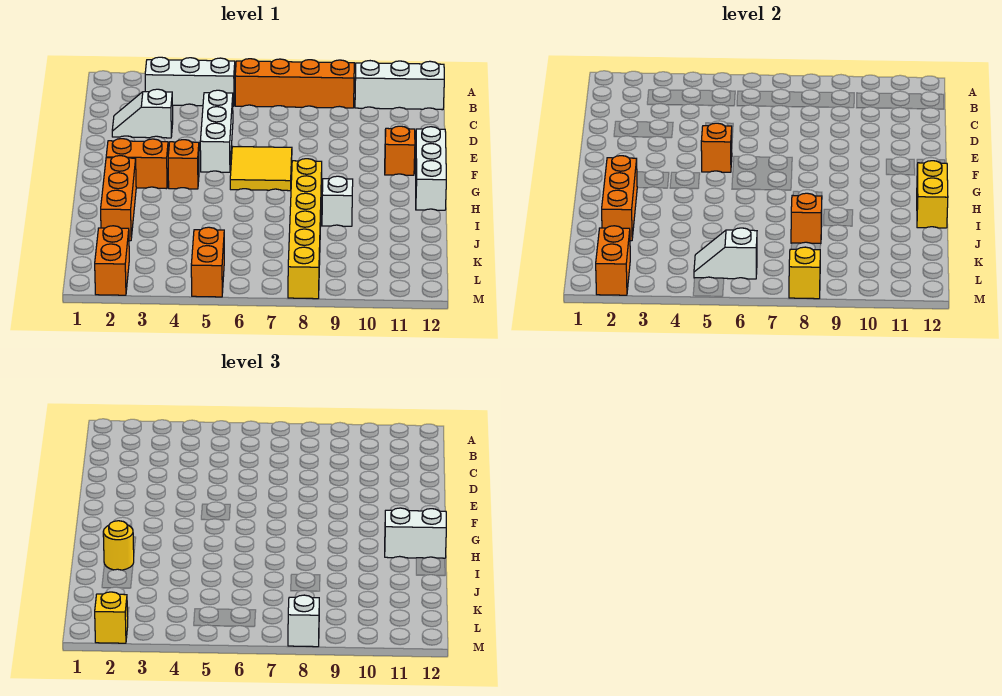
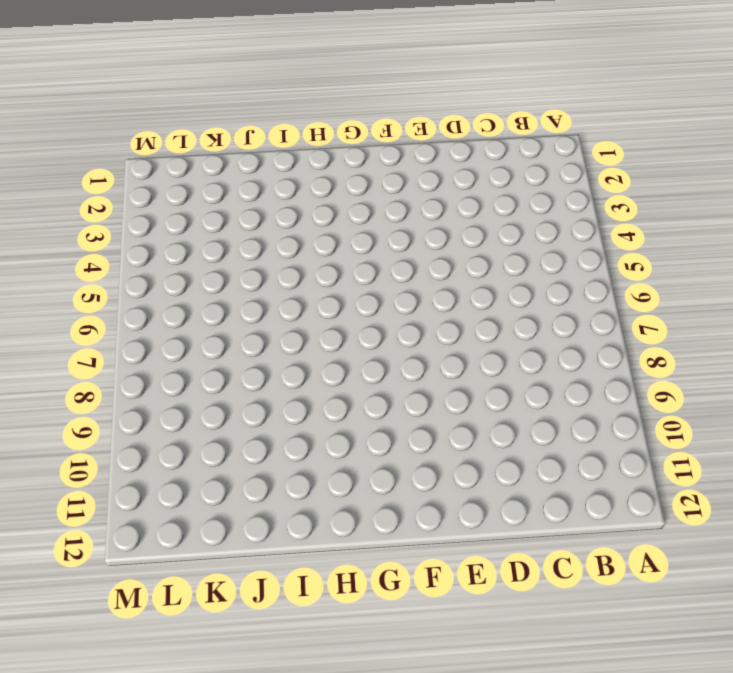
none -> white 1x3 brick [145,57,235,106]
none -> orange 1x4 brick [235,59,354,108]
none -> white 1x3 brick [355,61,444,110]

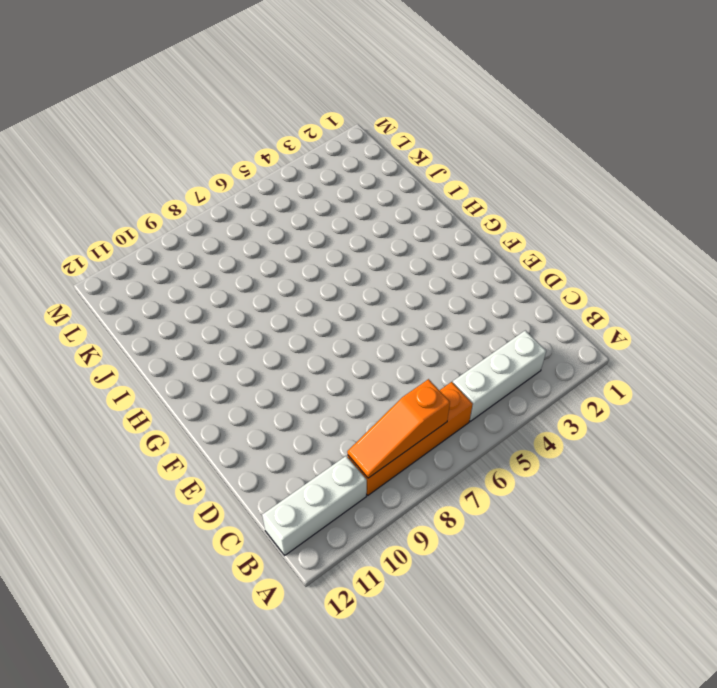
orange 1x3 slope [347,379,450,478] -> none
none -> white 1x2 slope [112,89,173,138]
none -> white 1x3 brick [200,90,233,172]
none -> yellow 2x2 tile [230,147,292,191]

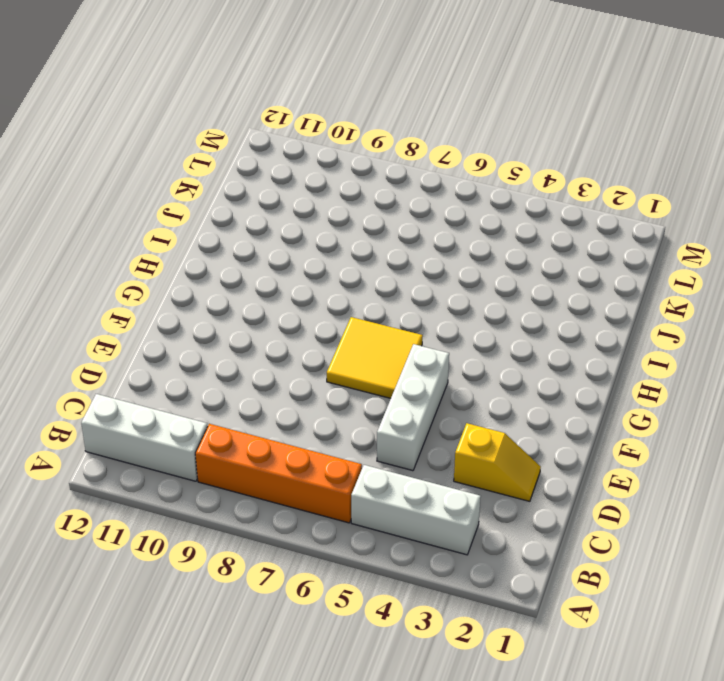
yellow 1x2 slope [454,423,541,501] -> white 1x2 slope [112,89,173,138]
none -> orange 1x1 brick [385,126,415,175]
none -> white 1x3 brick [415,127,446,210]
none -> orange 1x2 brick [106,139,168,189]

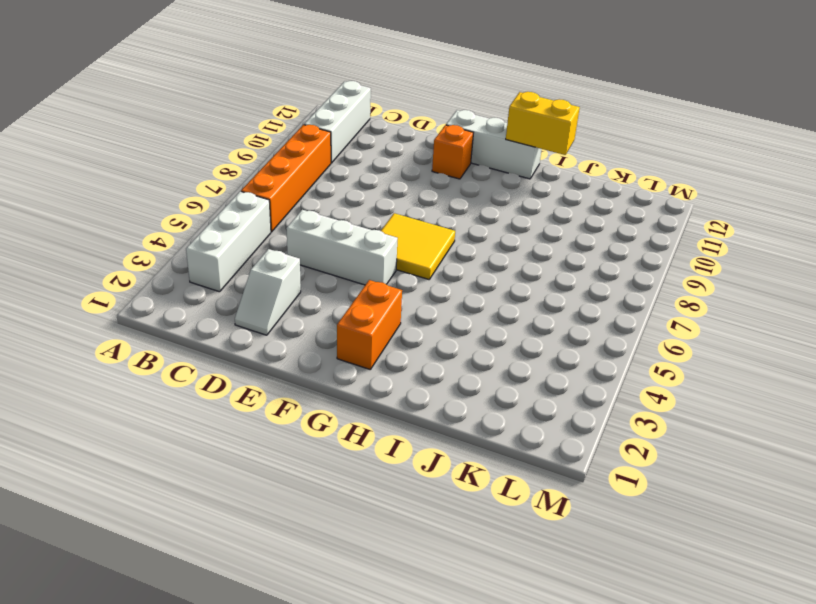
none -> orange 1x1 brick [168,140,199,189]
none -> orange 1x3 brick [101,156,136,241]
none -> yellow 1x6 brick [288,159,322,299]

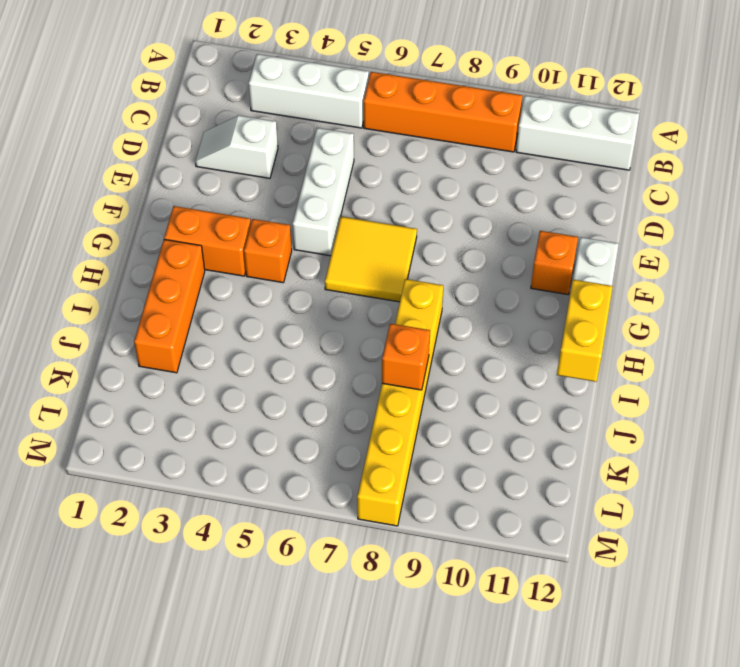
none -> white 1x1 brick [322,176,353,226]
none -> orange 1x2 brick [95,226,129,295]
none -> orange 1x2 brick [191,227,224,297]

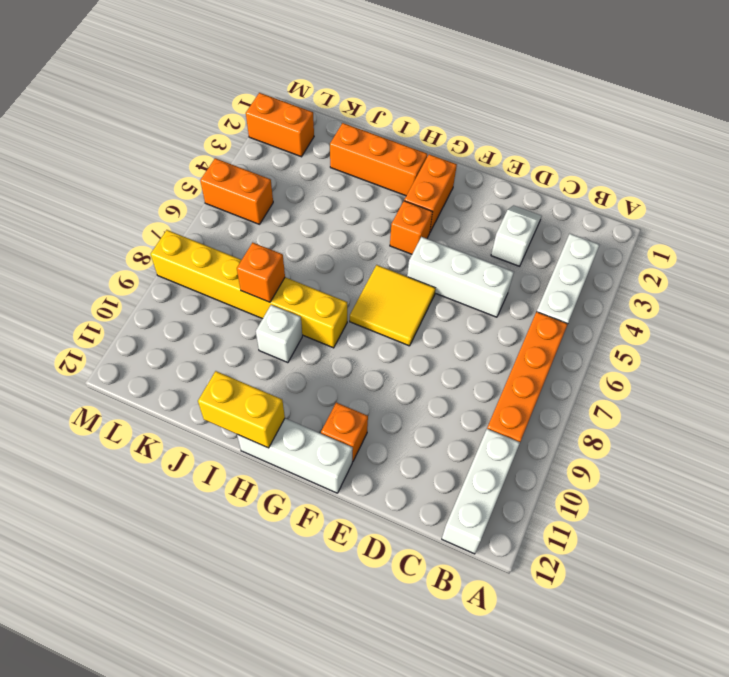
none -> orange 1x1 brick [701,123,732,172]
none -> orange 1x3 brick [602,156,638,241]
none -> orange 1x2 brick [596,226,630,295]

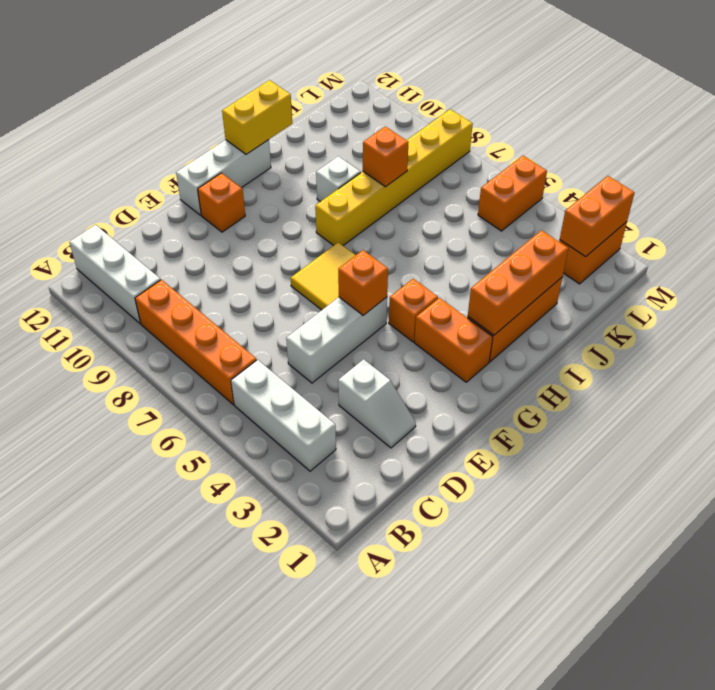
none -> white 1x2 slope [694,228,757,279]
none -> yellow 1x1 brick [789,247,820,299]
none -> white 1x2 brick [385,508,446,558]

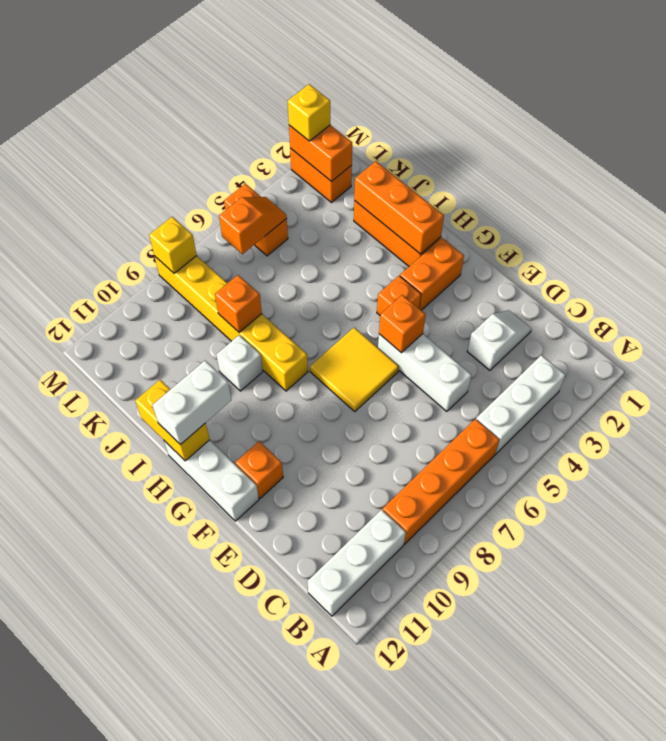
orange 1x2 slope [219,197,287,254] -> white 1x2 slope [694,228,757,279]
none -> yellow 1x1 round brick [103,521,134,570]
none -> white 1x1 brick [288,595,319,647]

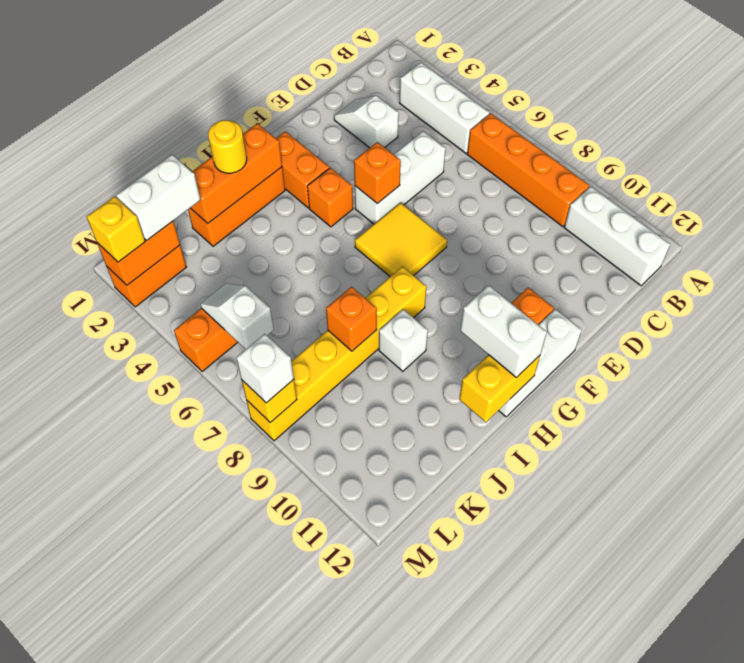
white 1x2 brick [116,155,201,240] -> none

